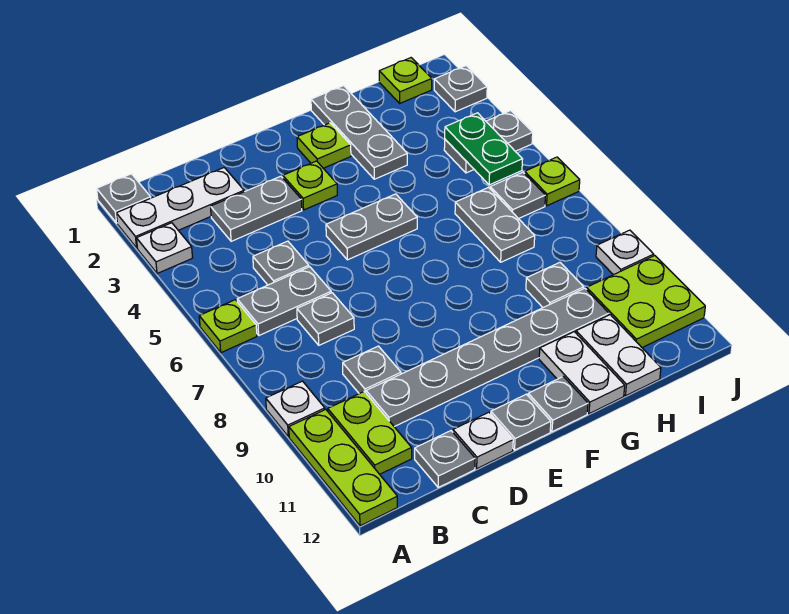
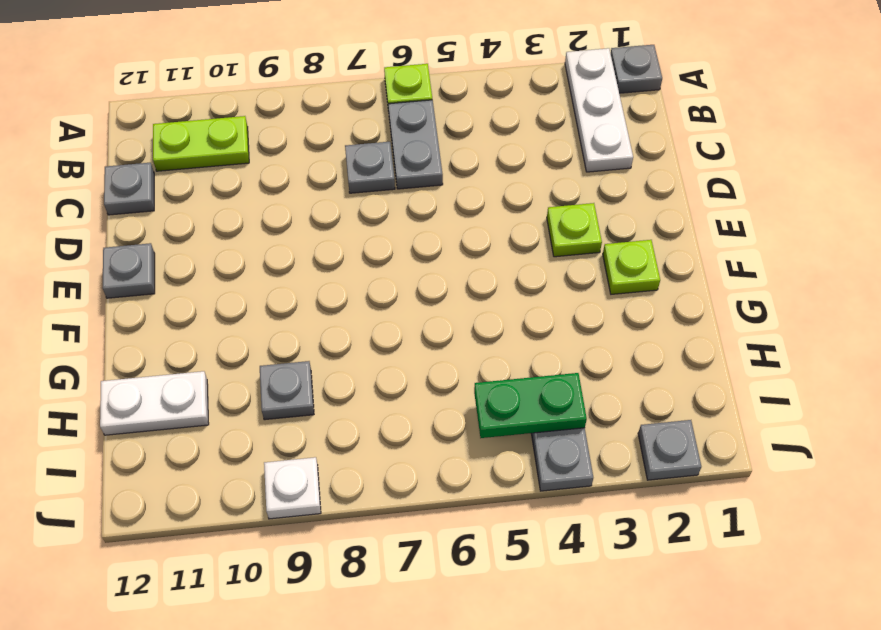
none -> white 1x1 plate [137,223,193,274]
none -> white 1x1 plate [266,381,325,437]
none -> lime 1x3 plate [289,409,397,526]
none -> grey 1x2 plate [211,176,302,241]

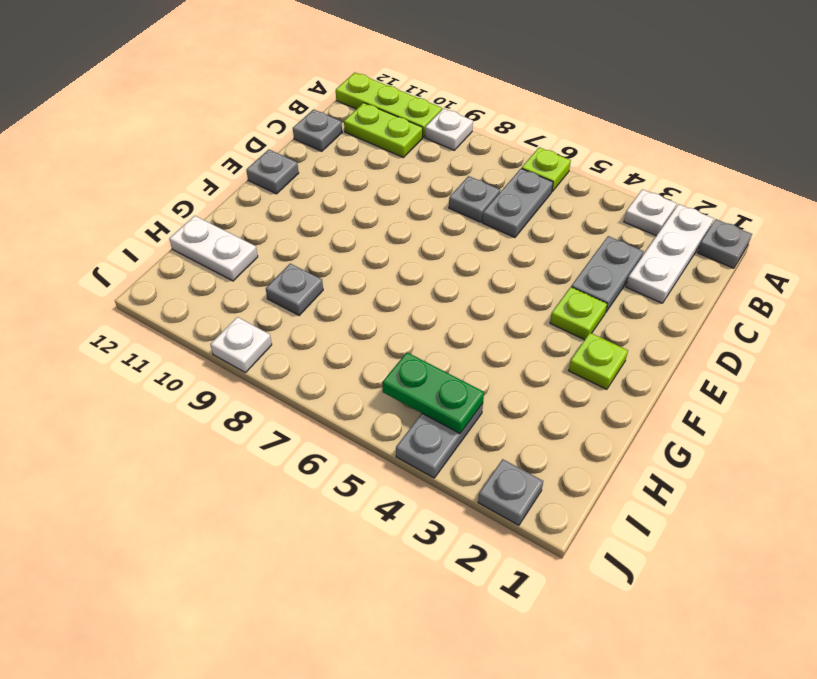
none -> grey 1x1 plate [253,241,309,285]
none -> grey 1x1 plate [343,346,401,394]
none -> grey 1x6 plate [366,288,609,427]
none -> white 1x1 plate [453,412,513,469]

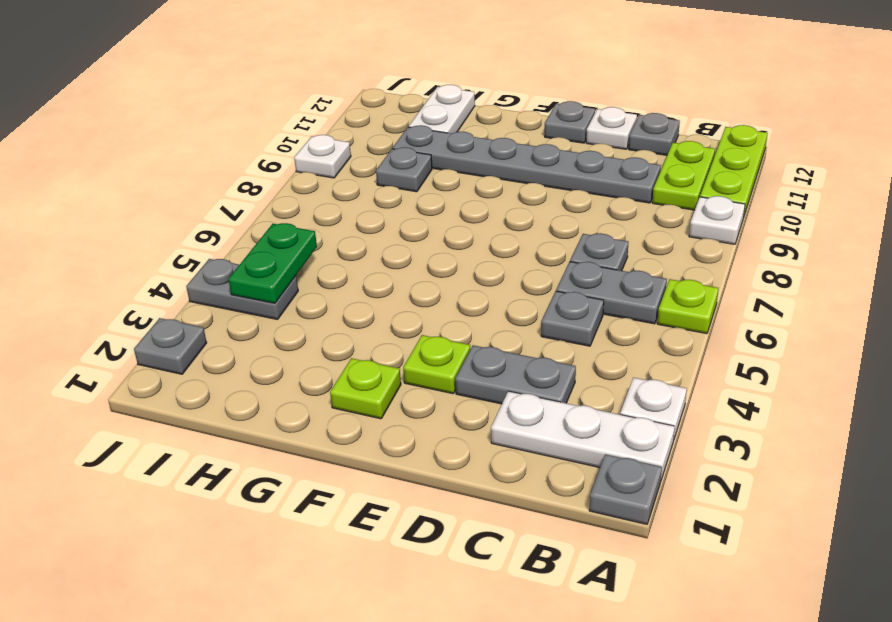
none -> grey 1x1 plate [343,346,401,394]
none -> grey 1x2 plate [326,194,417,260]
none -> grey 1x1 plate [528,376,588,432]
none -> grey 1x3 plate [311,86,407,179]

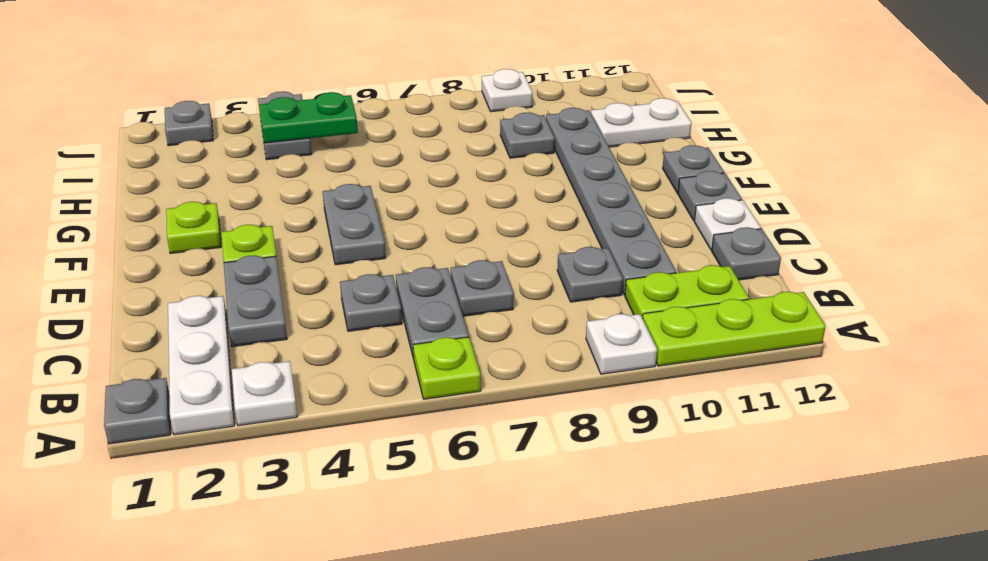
none -> grey 1x3 plate [311,86,407,179]
none -> white 1x2 plate [539,332,625,414]
none -> grey 1x2 plate [455,188,535,262]
none -> lime 1x1 plate [379,58,432,103]

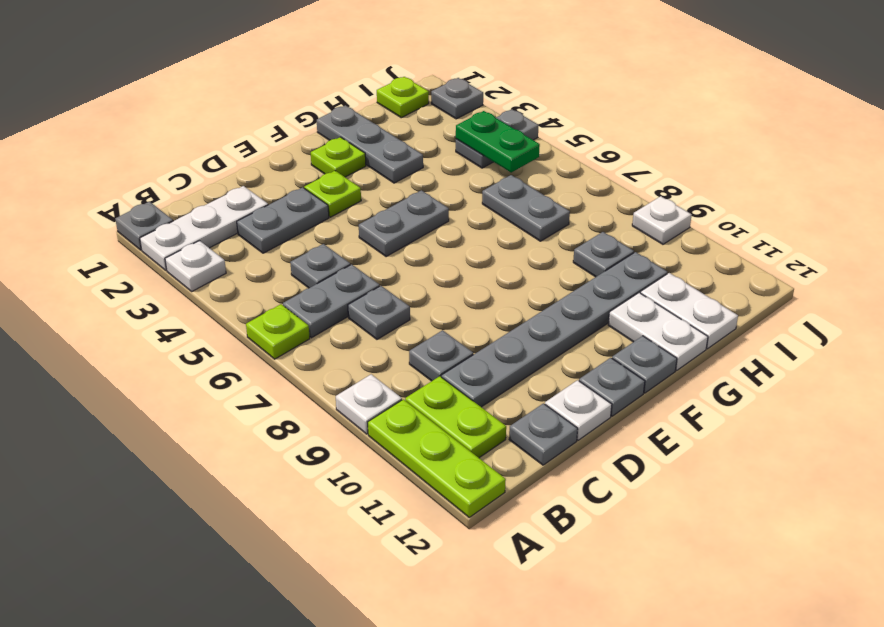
none -> grey 1x1 plate [490,172,546,219]
none -> lime 2x2 plate [587,256,705,348]
none -> lime 1x1 plate [525,157,580,206]

